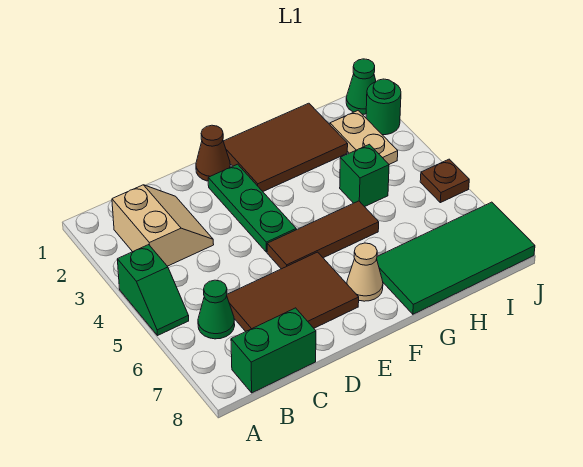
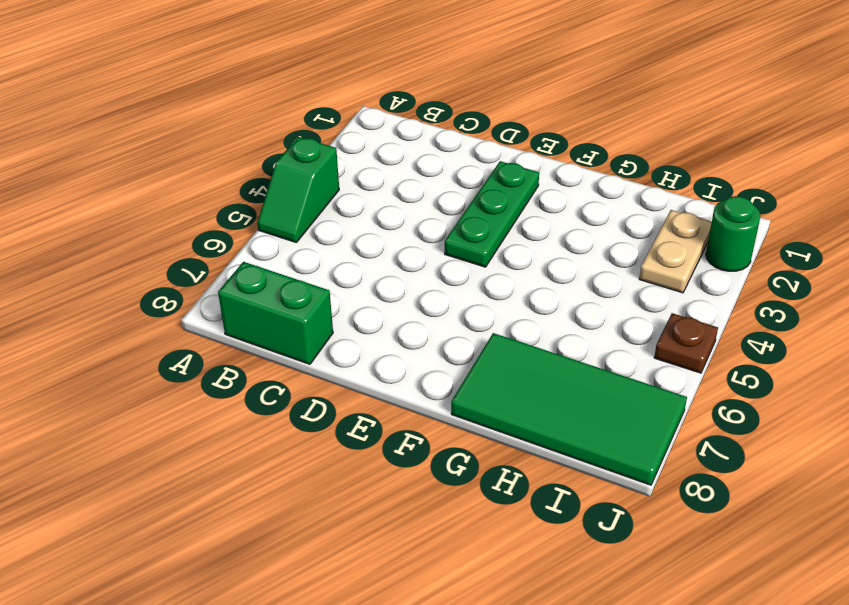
none -> tan 2x2 slope [112,185,214,266]
none -> green 1x1 cone [198,280,235,339]
none -> brown 2x3 tile [227,252,359,331]

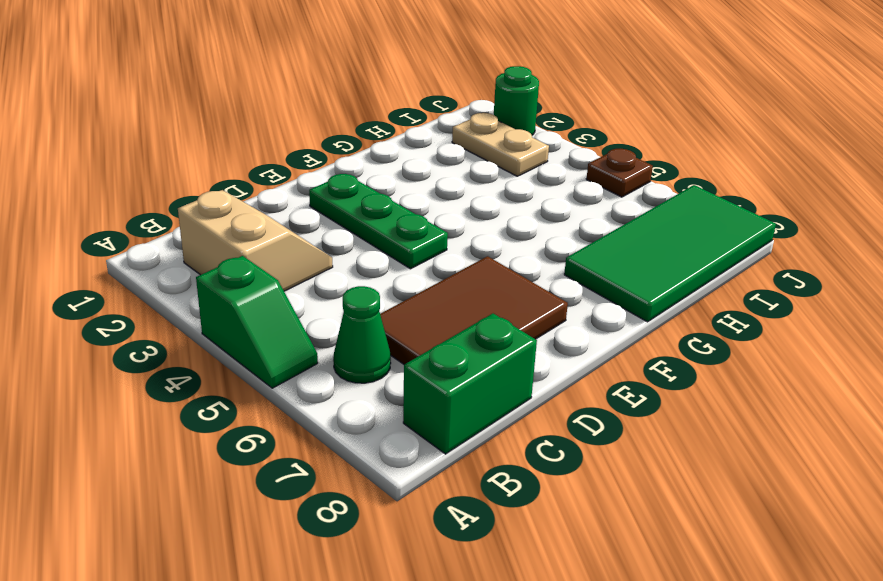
none -> brown 1x1 cone [196,125,230,181]
none -> brown 1x3 tile [267,201,379,269]
none -> brown 2x3 tile [223,103,348,191]

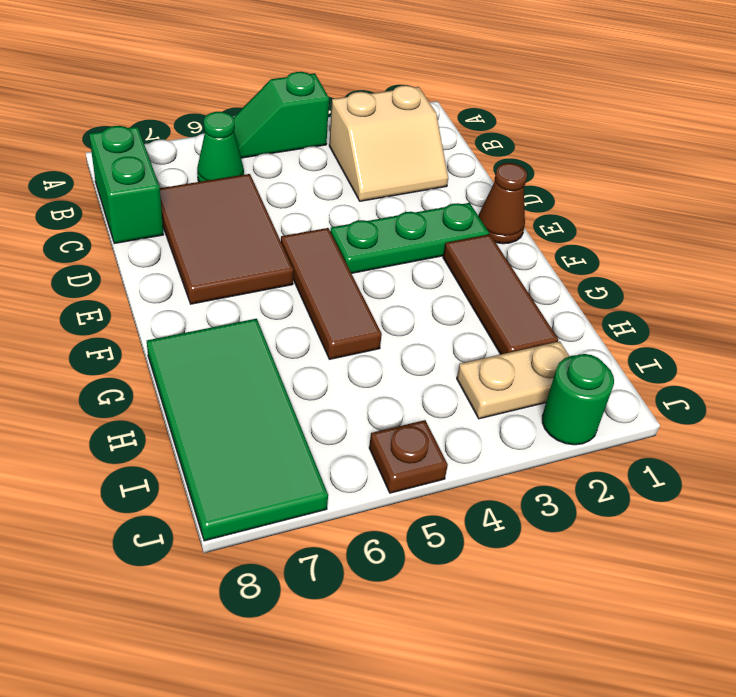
brown 1x3 tile [443,234,558,354] -> brown 2x3 tile [223,103,348,191]
none -> tan 1x1 cone [347,243,383,301]
none -> green 1x1 brick [340,144,389,207]
none -> green 1x1 cone [346,59,376,114]

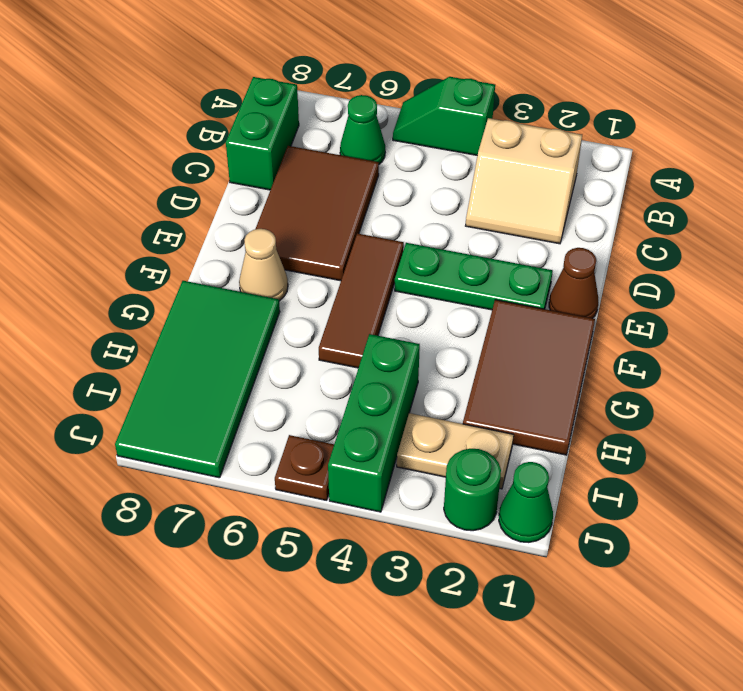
green 1x3 brick [328,334,420,512] -> green 1x1 brick [340,144,389,207]

